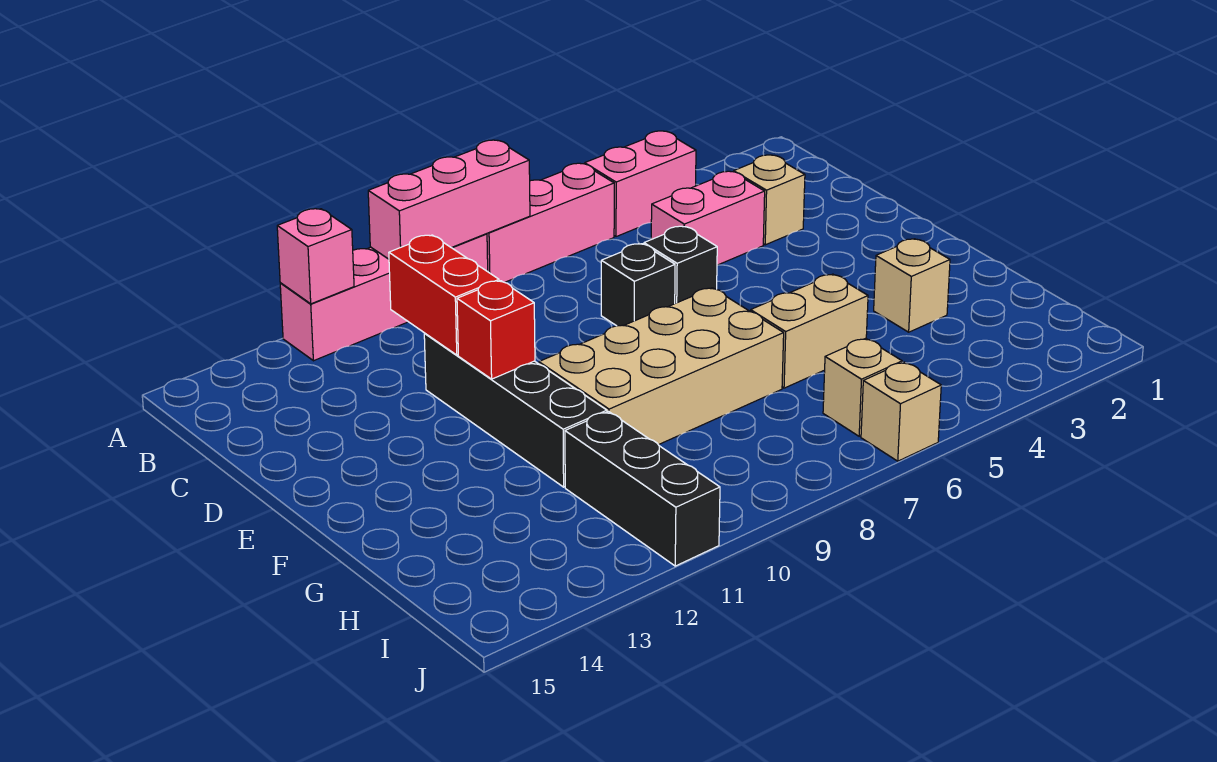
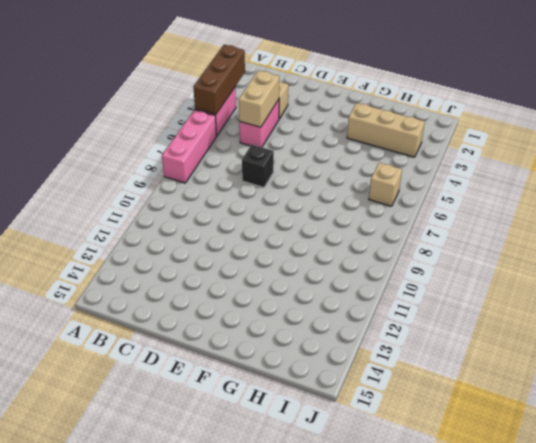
brown 1x3 brick [193,45,245,115] -> none
tan 1x2 brick [239,70,279,127] -> tan 1x2 brick moved to [751,274,868,388]
tan 1x3 brick [347,103,425,157] -> tan 1x1 brick [874,239,950,332]
none -> pink 1x4 brick [280,234,488,361]
none -> black 1x1 brick [644,226,717,303]
none -> black 1x4 brick [424,334,607,487]

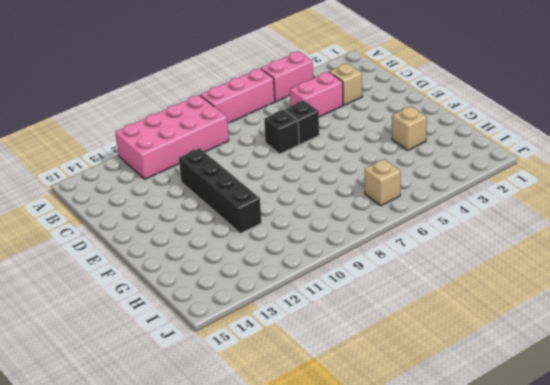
pink 2x4 brick [115,95,229,179] -> pink 1x4 brick [280,234,488,361]
none -> tan 2x4 brick [539,288,784,445]
none -> tan 1x2 brick [751,274,868,388]
none -> black 1x3 brick [565,412,720,566]

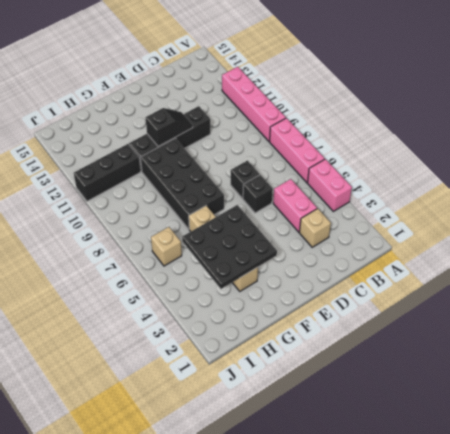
black 1x2 slope [146,108,193,146] -> red 1x1 brick [457,281,535,379]
black 3x3 plate [182,205,277,289] -> none
black 2x4 brick [141,138,224,229] -> tan 2x4 brick [539,288,784,445]
none -> tan 1x1 brick [861,362,941,461]
none -> pink 1x3 brick [368,140,530,259]
none -> pink 1x1 brick [277,209,354,304]

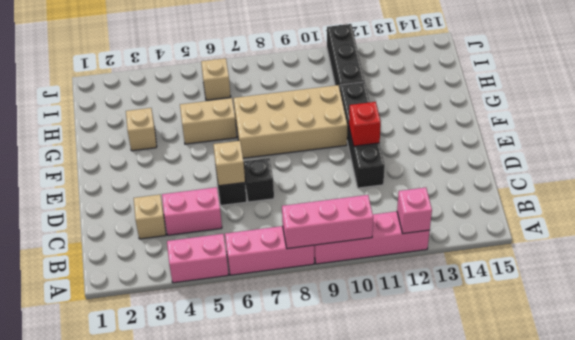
tan 1x1 brick [213,141,245,186] -> tan 1x1 brick moved to [861,362,941,461]
none -> red 1x2 brick [389,235,499,355]

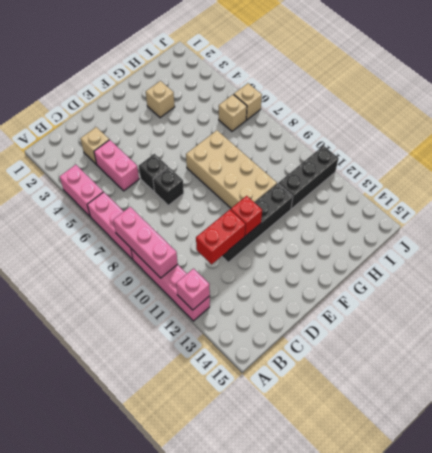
none -> tan 1x2 brick [751,274,868,388]

